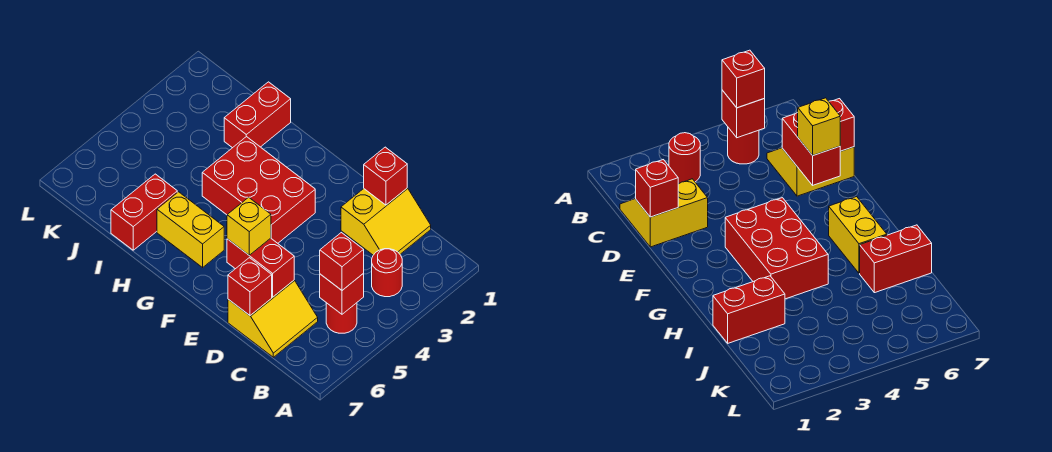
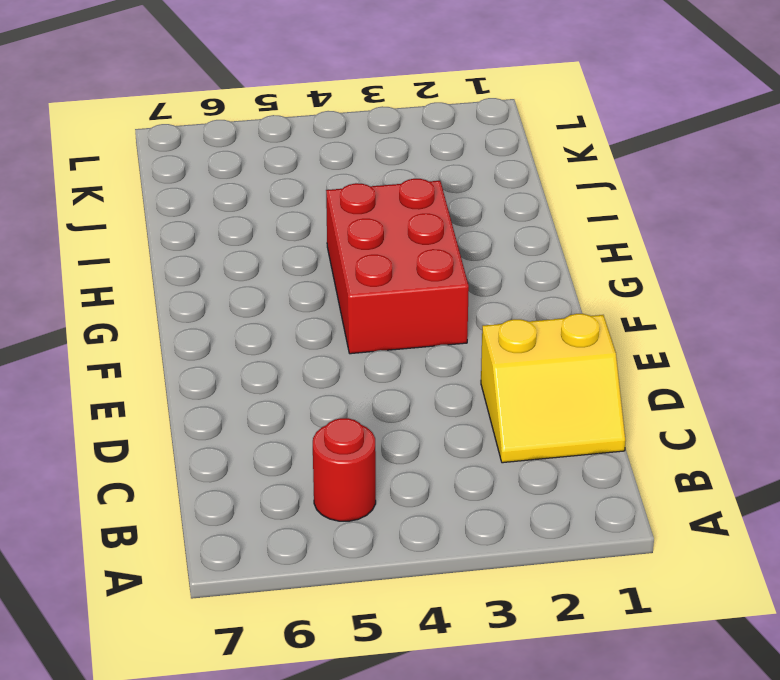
none -> red 1x1 round brick [372,249,402,297]
none -> yellow 2x2 slope [228,280,318,357]
none -> yellow 1x2 brick [157,192,224,267]

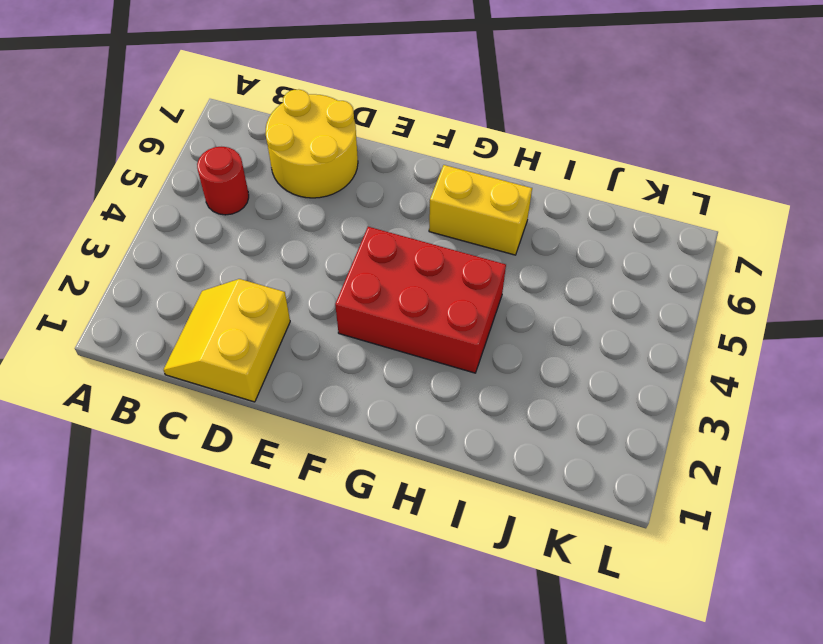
yellow 2x2 round brick [266,89,358,198] -> yellow 2x2 slope [228,280,318,357]
none -> red 1x1 round brick [372,249,402,297]
none -> red 1x2 brick [224,82,291,148]
none -> red 1x2 brick [111,174,177,250]

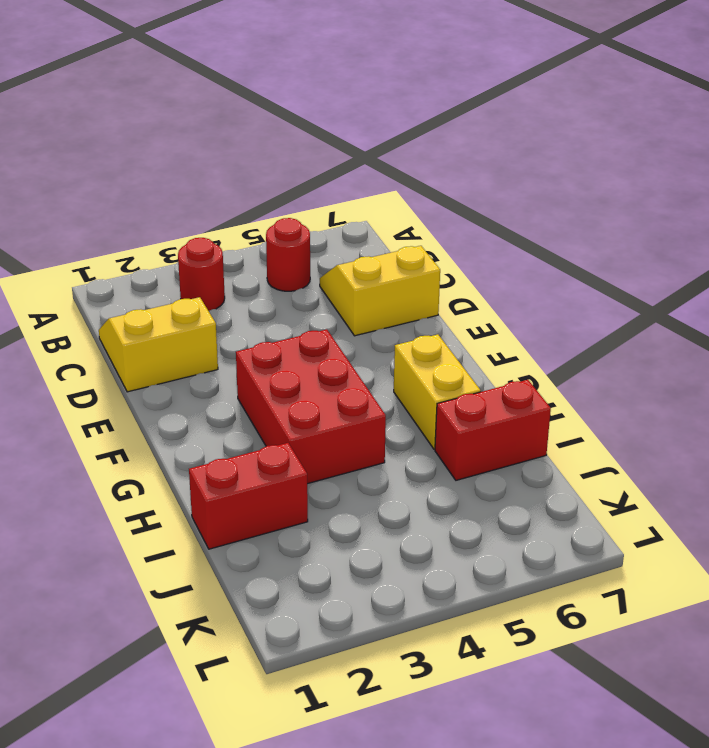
none -> red 1x1 brick [320,273,364,314]
none -> red 1x1 brick [364,147,407,205]
none -> red 1x2 brick [227,238,294,297]

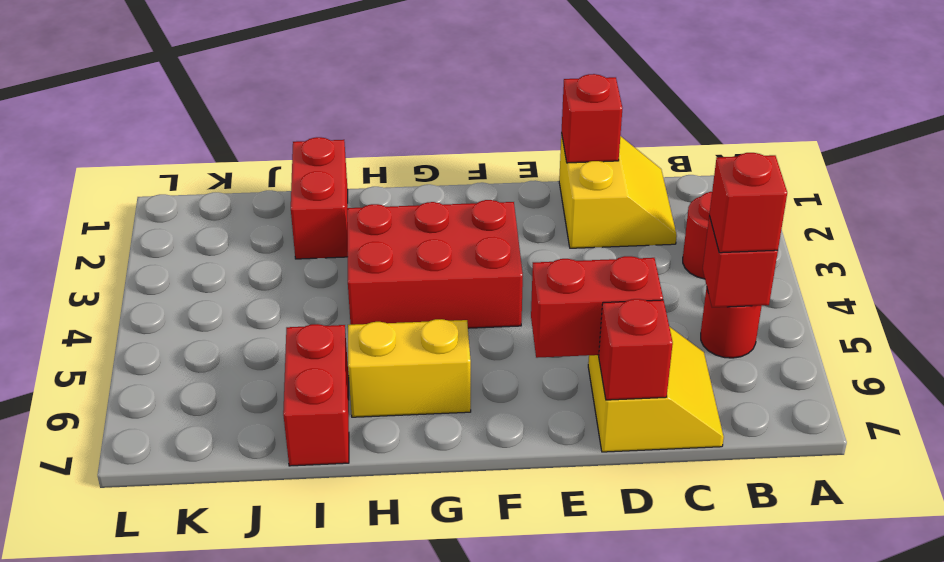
none -> yellow 1x1 brick [227,197,271,255]

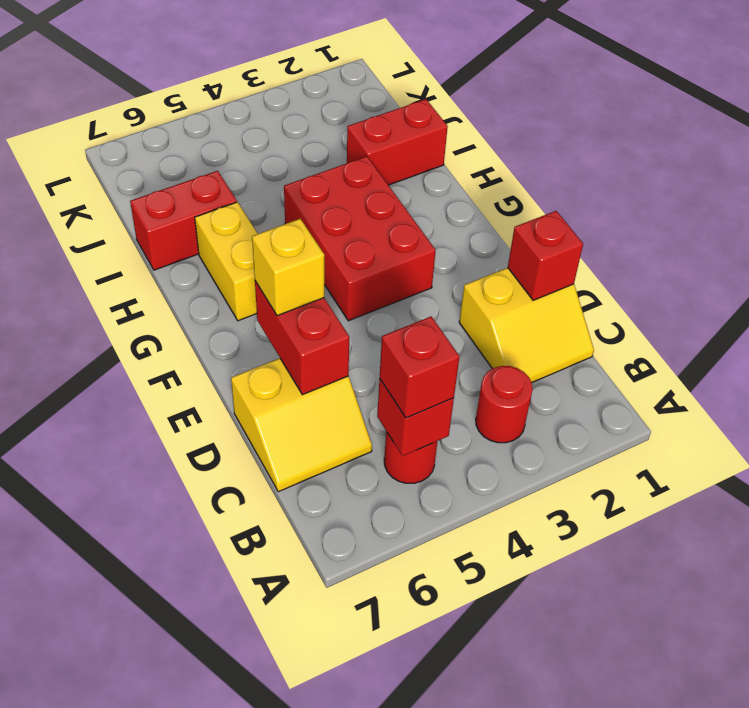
none -> red 1x1 brick [228,258,272,315]

